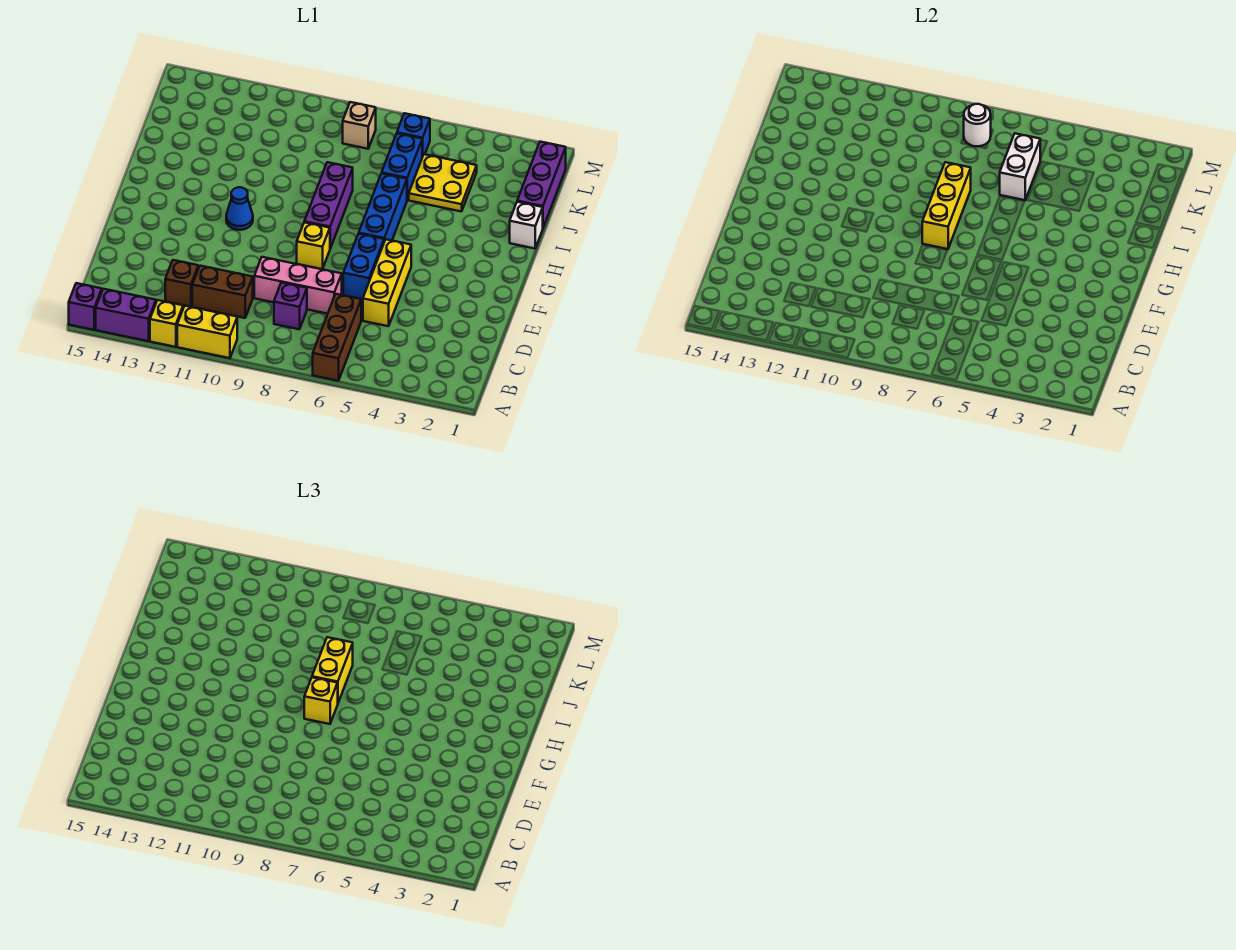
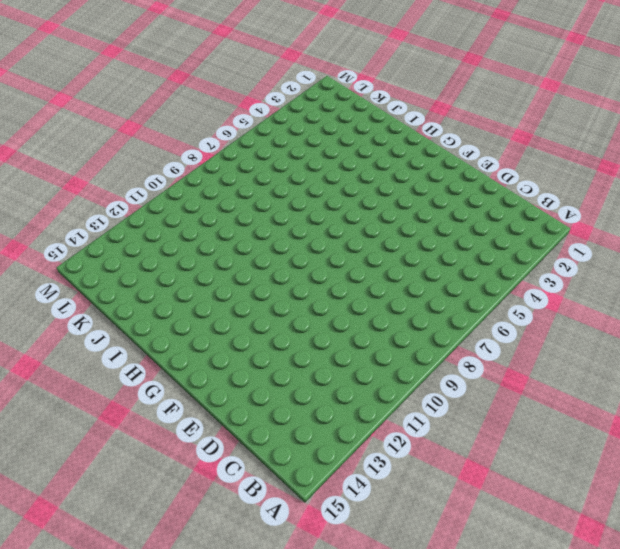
none -> brown 1x3 brick [313,294,361,381]
none -> yellow 1x2 brick [177,306,237,358]
none -> yellow 1x1 brick [150,300,183,347]

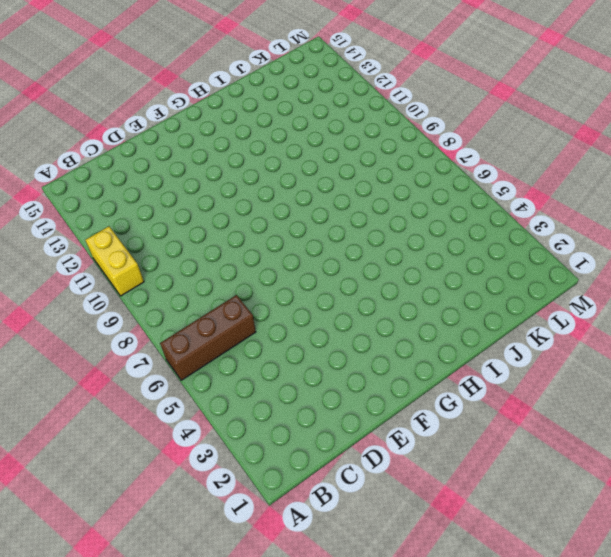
none -> yellow 1x1 brick [150,300,183,347]
none -> purple 1x2 brick [96,289,156,341]
none -> purple 1x1 brick [69,283,102,330]

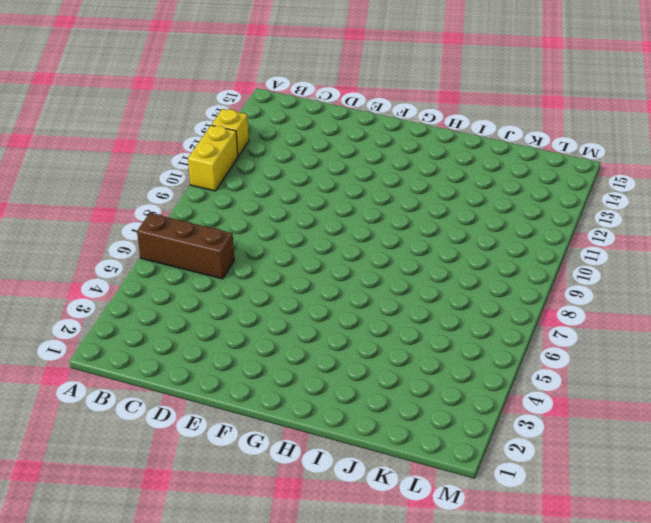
none -> purple 1x2 brick [96,289,156,341]
none -> purple 1x1 brick [69,283,102,330]
none -> purple 1x1 brick [274,283,307,329]

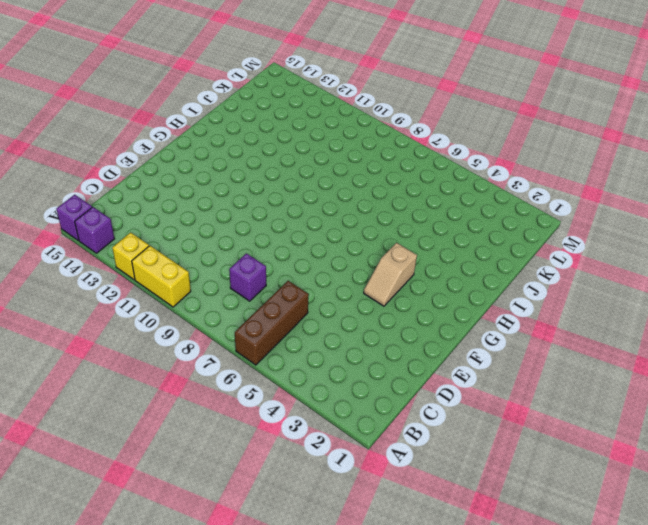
purple 1x1 brick [75,207,114,253] -> purple 1x2 brick [96,289,156,341]
tan 1x2 slope [364,243,417,306] -> none
none -> brown 1x2 brick [192,266,253,318]
none -> brown 1x1 brick [165,260,198,307]
none -> yellow 1x3 brick [363,239,411,326]

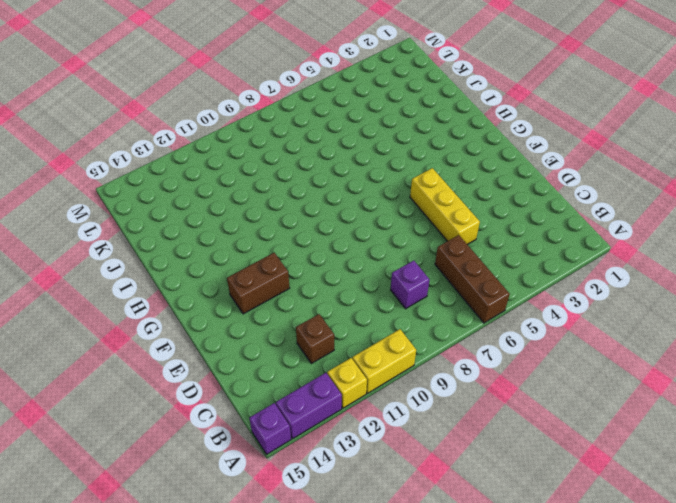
brown 1x2 brick [227,253,290,314] -> brown 1x2 brick moved to [192,266,253,318]
none -> pink 1x3 brick [254,257,342,314]
none -> blue 1x2 brick [343,234,384,299]
none -> yellow 1x1 brick [297,222,330,269]

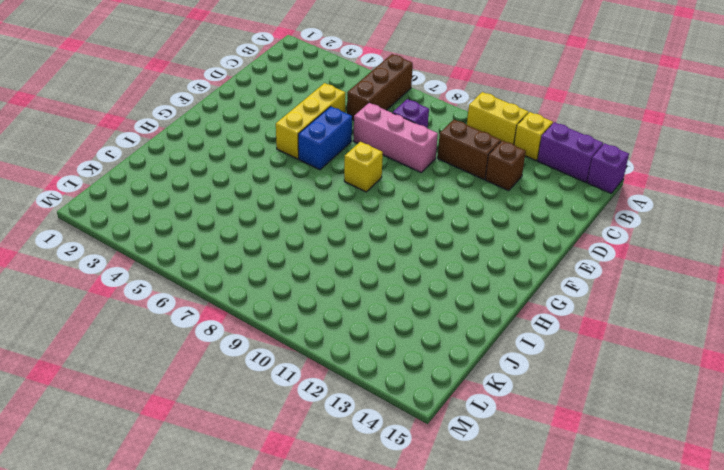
none -> blue 1x3 brick [359,173,407,242]
none -> purple 1x3 brick [304,162,353,248]
none -> blue 1x1 cone [226,187,253,230]

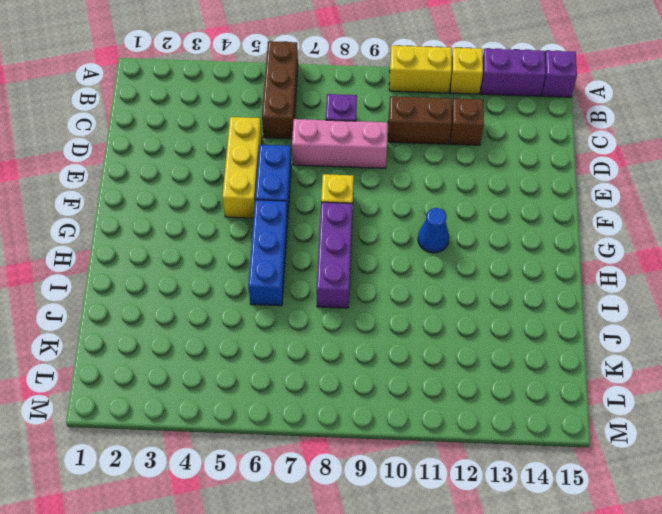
none -> white 1x1 brick [510,202,543,249]
none -> purple 1x3 brick [517,142,566,228]
none -> yellow 2x2 plate [409,154,477,212]

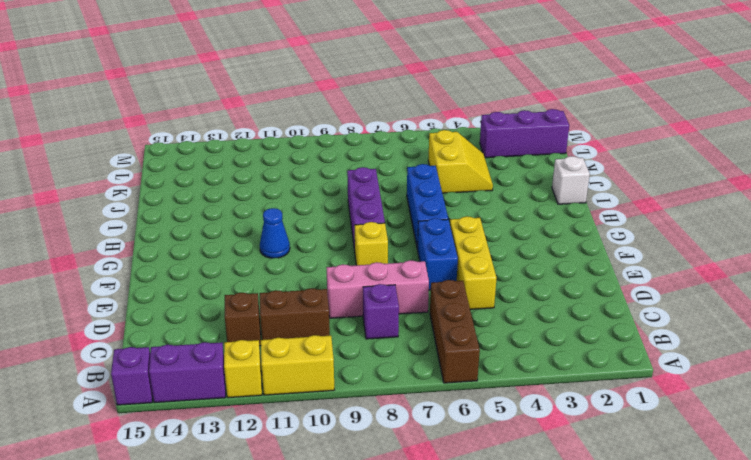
yellow 2x2 slope [428,130,493,193] -> yellow 2x2 plate [409,154,477,212]
purple 1x3 brick [480,109,569,158] -> purple 1x3 brick turned to [517,142,566,228]
none -> blue 1x2 brick [382,133,422,200]
none -> blue 1x1 brick [397,113,430,157]
none -> tan 1x1 brick [343,102,376,149]

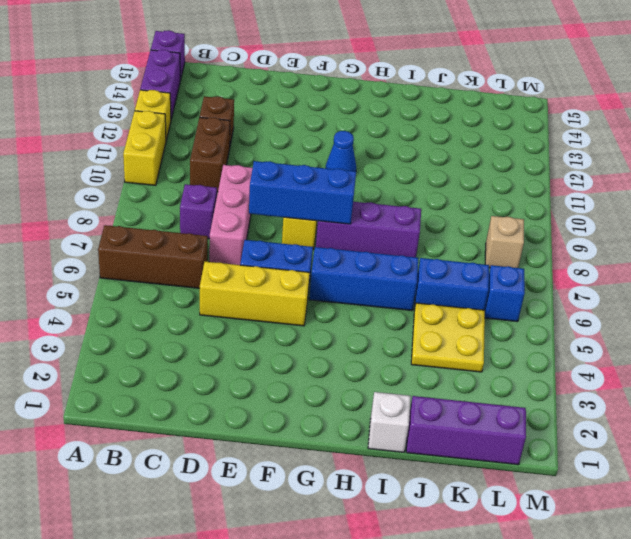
blue 1x3 brick [249,161,356,224] -> yellow 1x3 brick [922,162,971,249]
none -> white 1x2 brick [1000,133,1040,200]
none -> white 1x1 round brick [964,104,991,146]
none -> yellow 1x1 brick [304,677,338,724]

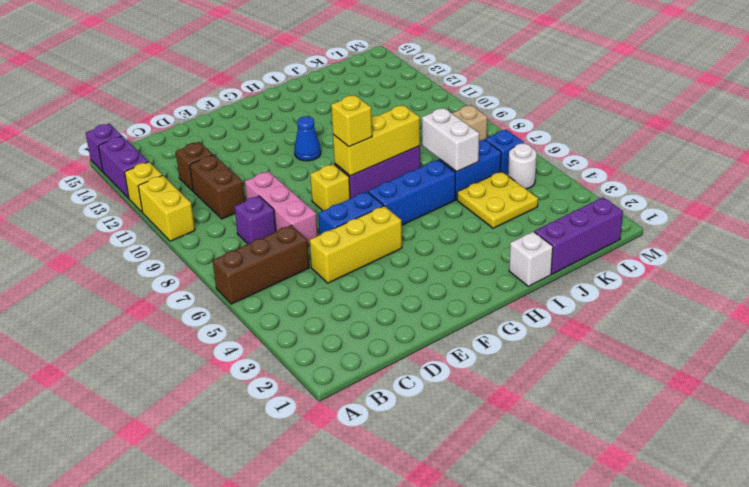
white 1x2 brick [422,108,479,172] -> white 1x2 brick turned to [1000,133,1040,200]
white 1x1 round brick [508,143,537,189] -> white 1x1 round brick moved to [964,104,991,146]
none -> yellow 1x2 brick [312,637,353,703]

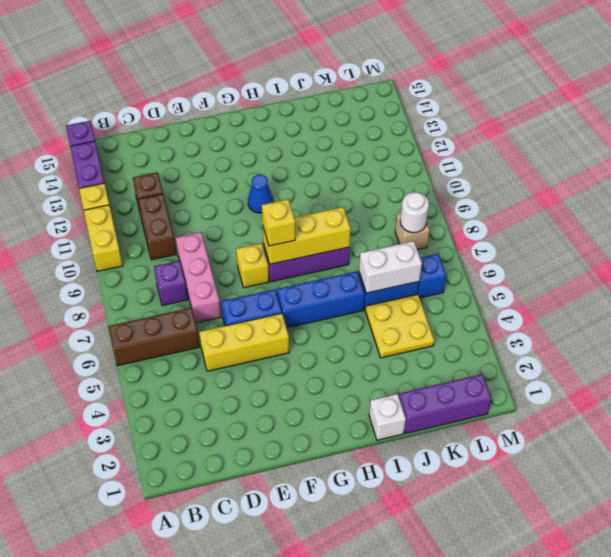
none -> yellow 1x2 brick [312,637,353,703]

